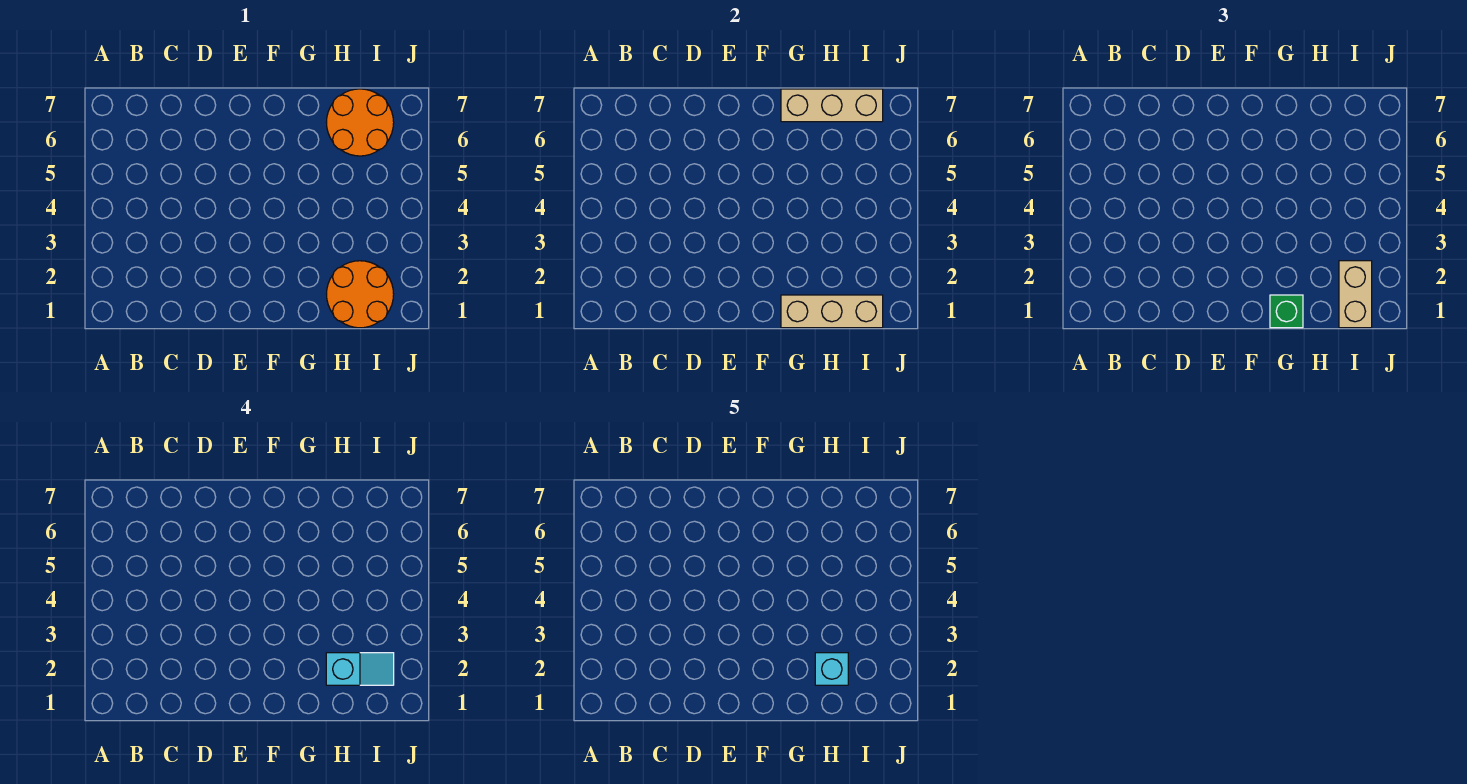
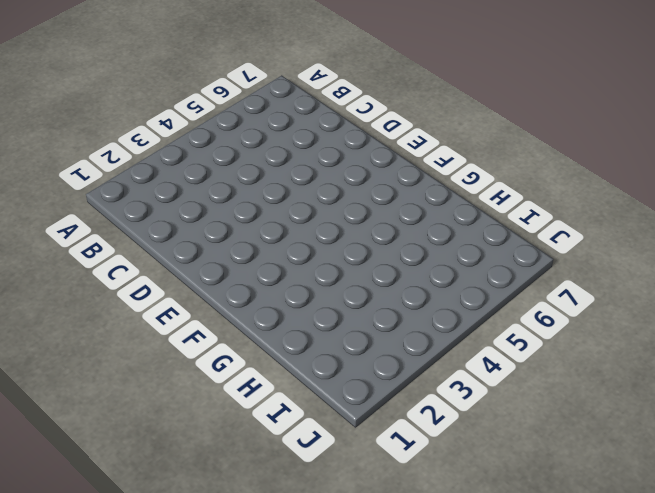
none -> orange 2x2 round brick [327,261,394,328]
none -> orange 2x2 round brick [327,89,394,156]

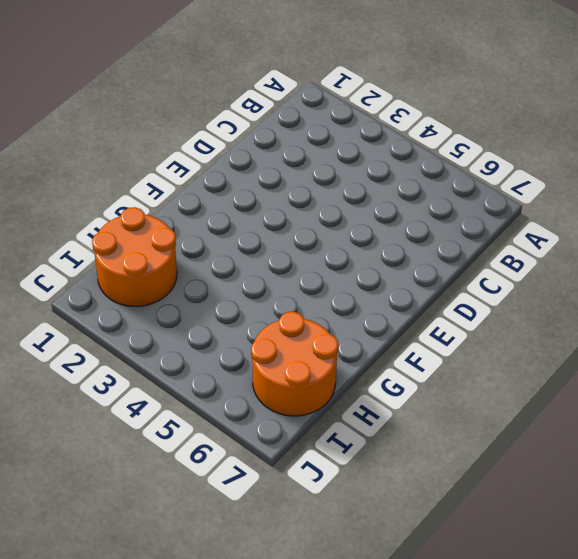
none -> tan 1x3 brick [781,295,883,328]
none -> tan 1x3 brick [781,89,883,122]

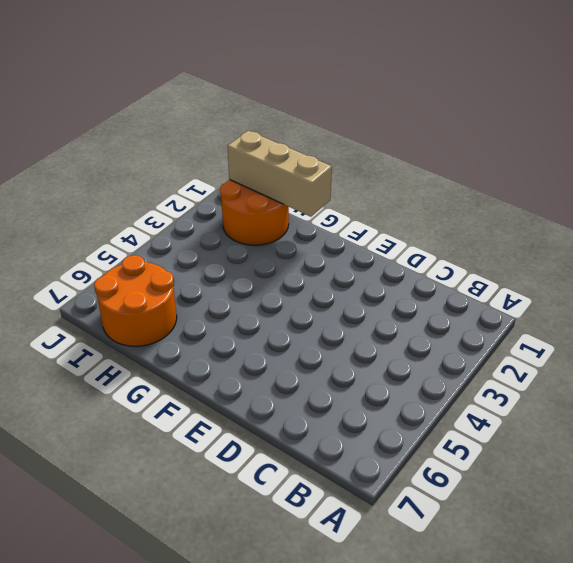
none -> tan 1x3 brick [781,89,883,122]
none -> green 1x1 brick [1270,295,1303,328]

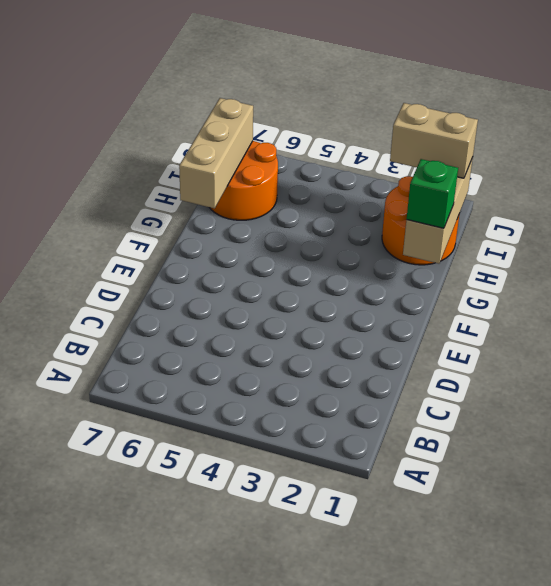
none -> cyan 1x2 slope [326,653,394,685]
none -> cyan 1x1 brick [815,653,848,685]

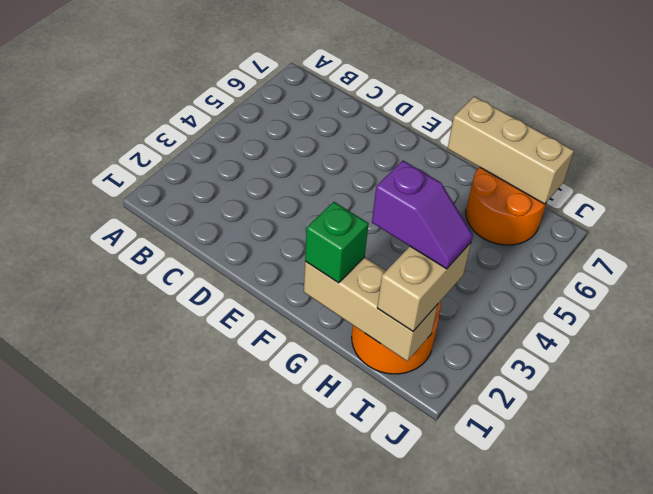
purple 1x2 slope [372,161,473,269] -> cyan 1x2 slope [326,653,394,685]
none -> cyan 1x1 brick [815,653,848,685]

